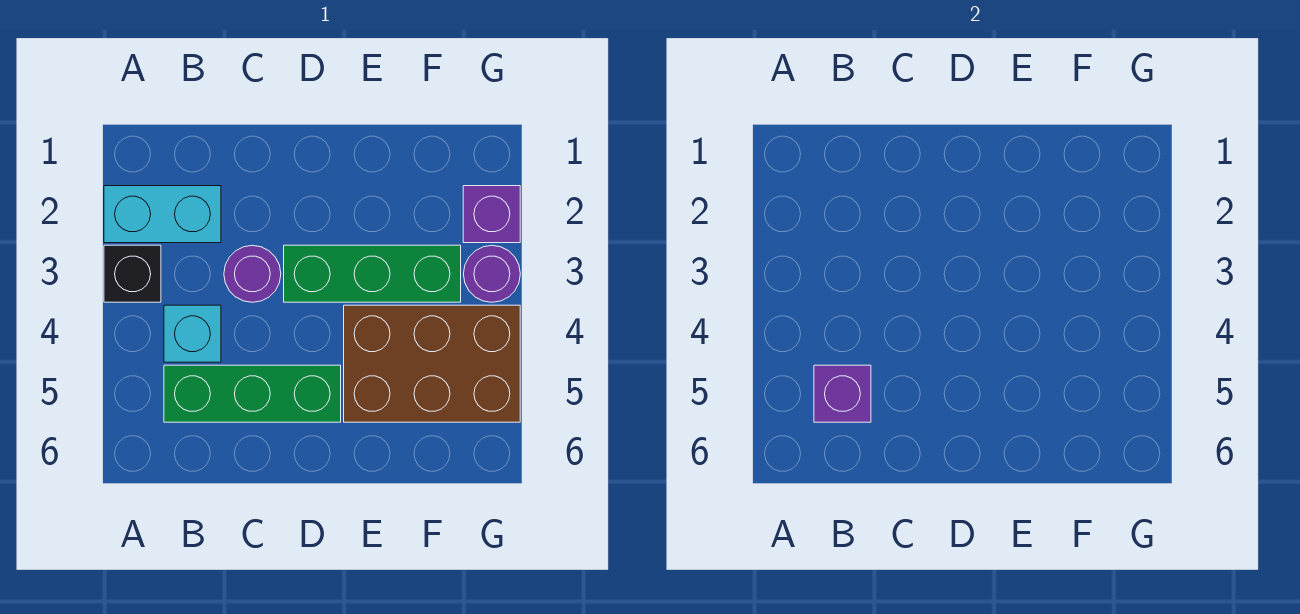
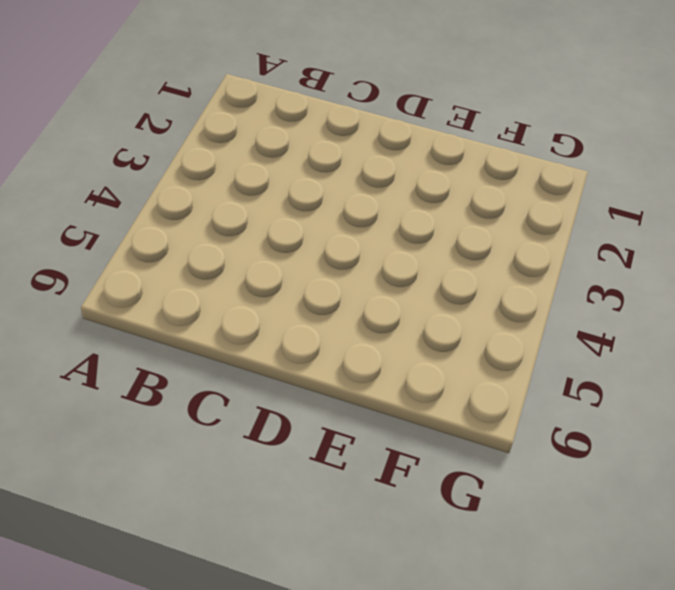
none -> cyan 1x2 brick [104,186,221,243]
none -> black 1x1 brick [104,245,161,302]

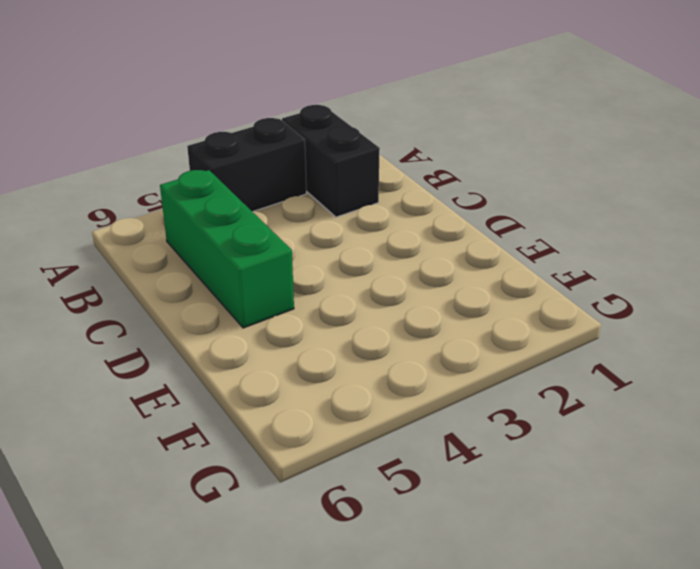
black 1x2 brick [282,105,380,217] -> cyan 1x2 brick [104,186,221,243]
black 1x2 brick [187,118,306,212] -> black 1x1 brick [104,245,161,302]
none -> cyan 1x1 brick [164,305,221,362]
none -> purple 1x1 round brick [224,245,281,302]

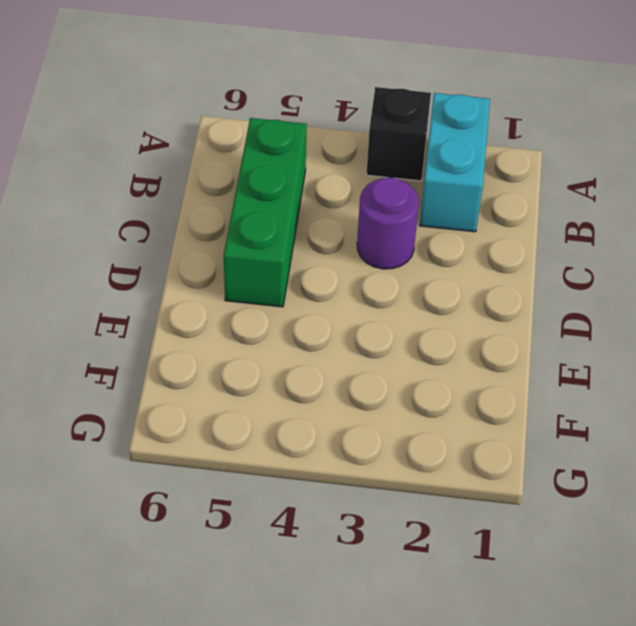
none -> cyan 1x1 brick [164,305,221,362]
none -> green 1x3 brick [284,245,461,302]

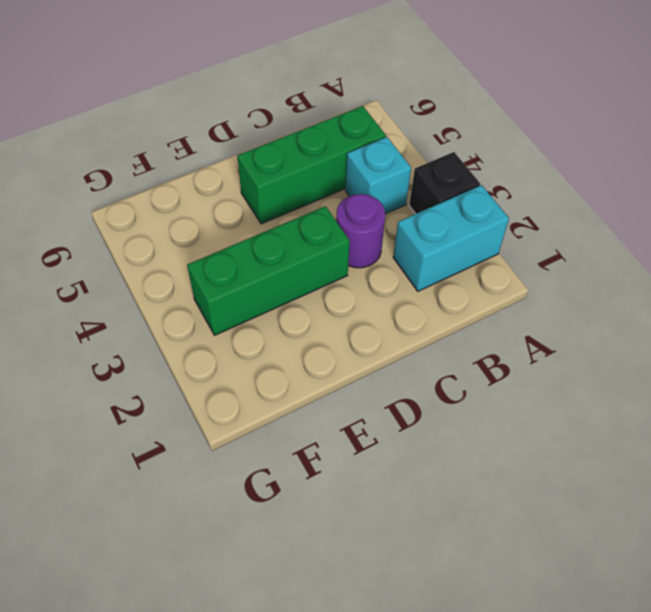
none -> brown 2x3 brick [344,305,520,422]
none -> purple 1x1 brick [463,186,520,243]

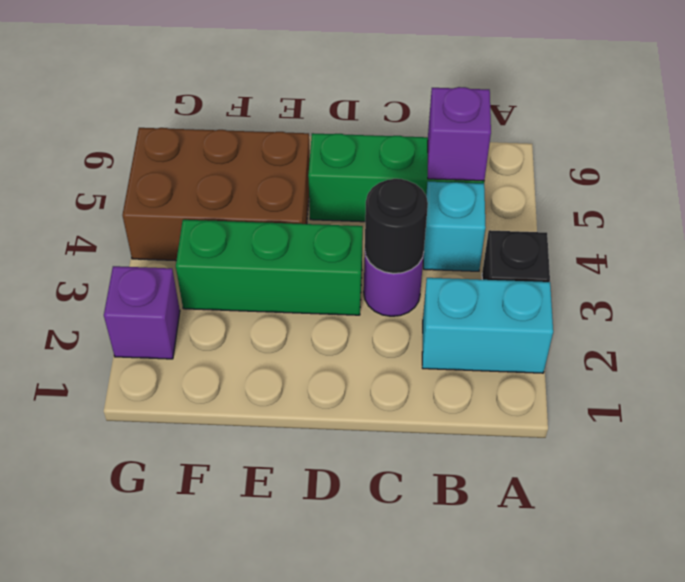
black 1x1 round brick [365,179,428,274] -> none
none -> purple 1x1 round brick [464,246,520,302]

